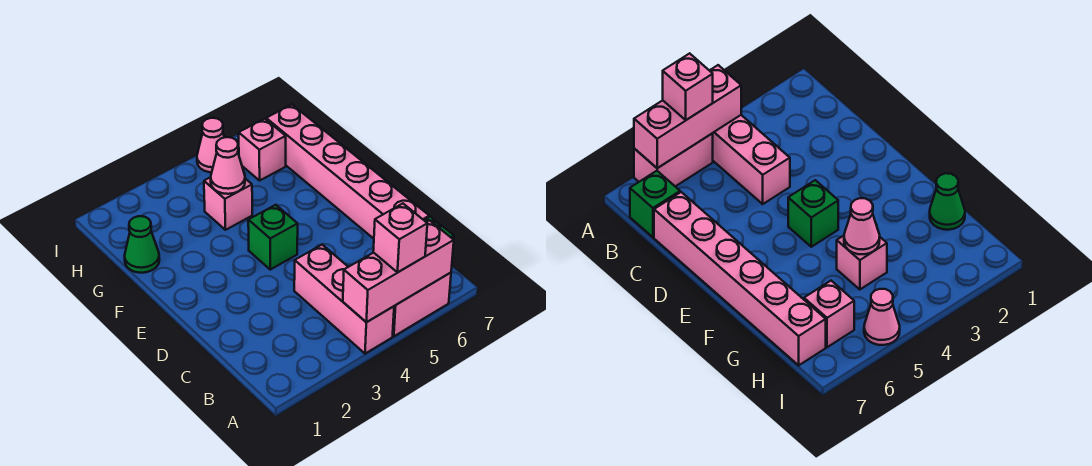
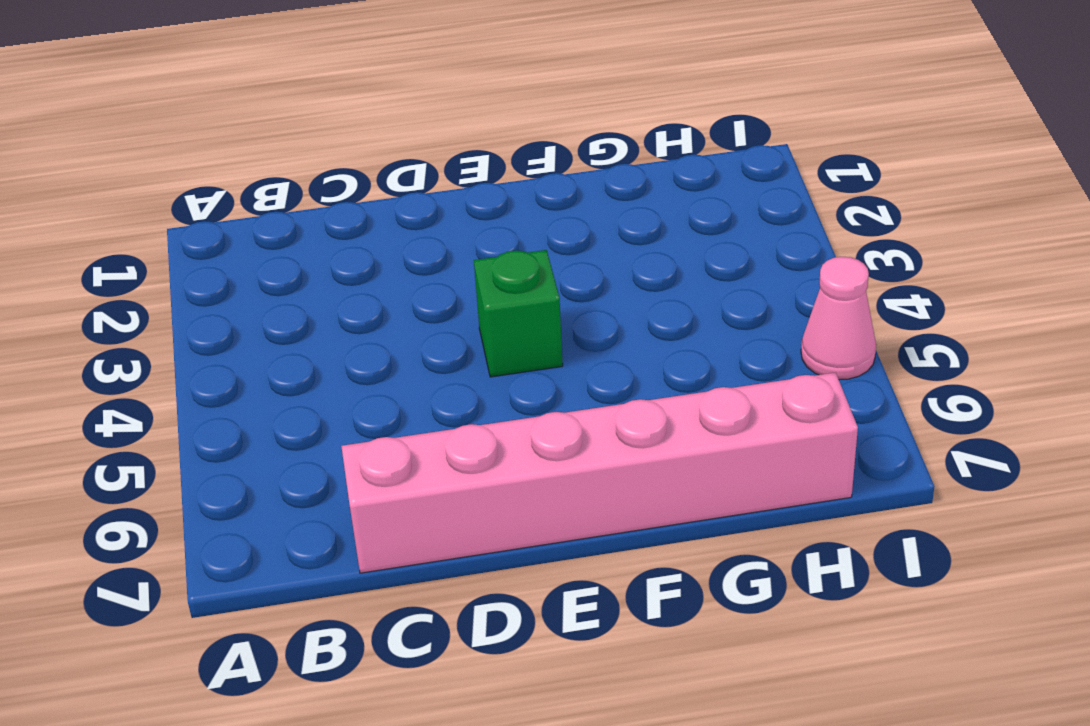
none -> pink 1x3 brick [294,245,394,354]
none -> pink 1x2 brick [393,273,451,336]
none -> green 1x1 brick [630,171,680,237]

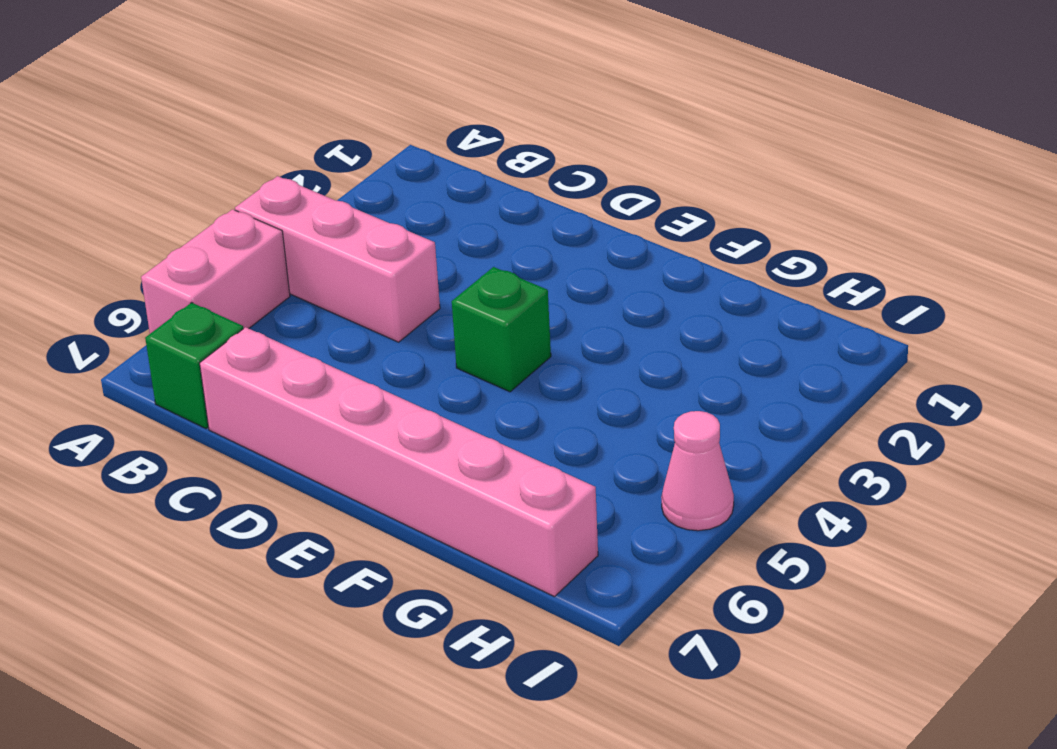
none -> green 1x1 cone [125,216,159,273]
none -> pink 1x1 brick [204,177,252,230]
none -> pink 1x1 brick [239,119,286,181]

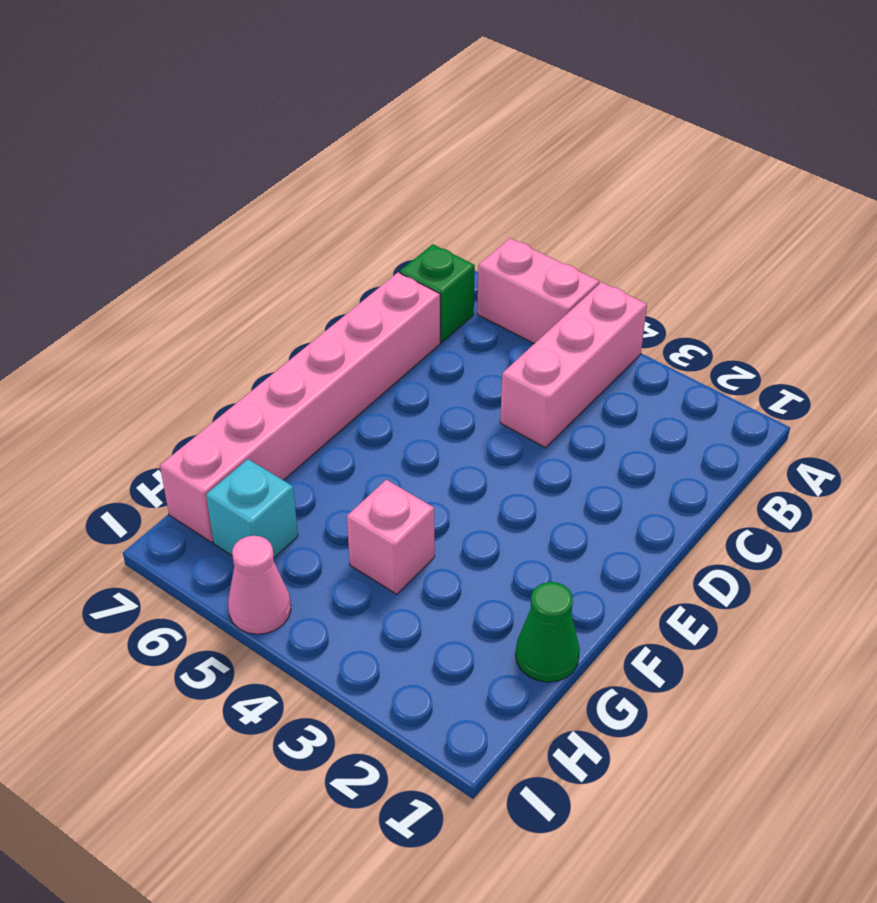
cyan 1x1 brick [206,459,298,558] -> pink 1x1 brick [239,119,286,181]
none -> green 1x1 brick [248,205,298,270]
none -> pink 1x3 brick [343,220,454,322]
none -> pink 1x1 cone [211,137,245,194]

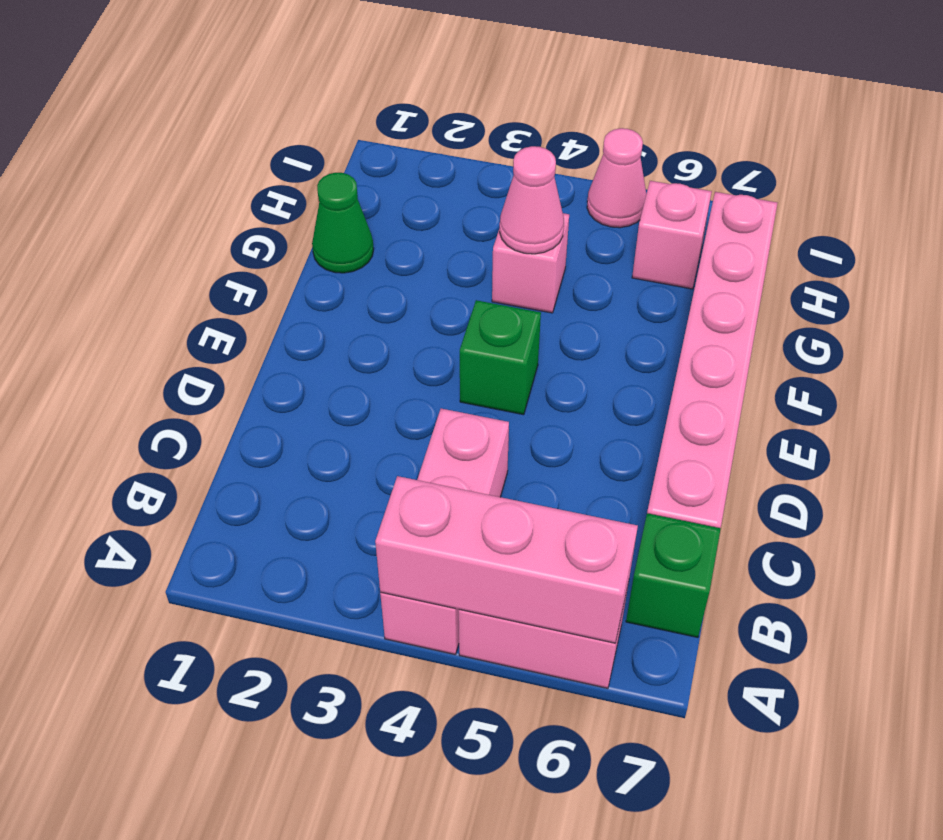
none -> pink 1x1 brick [373,204,427,272]

